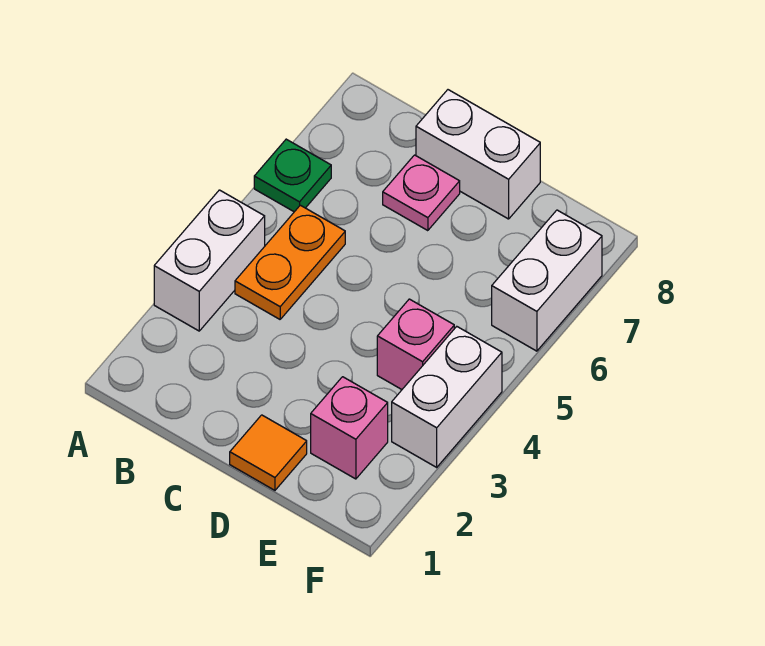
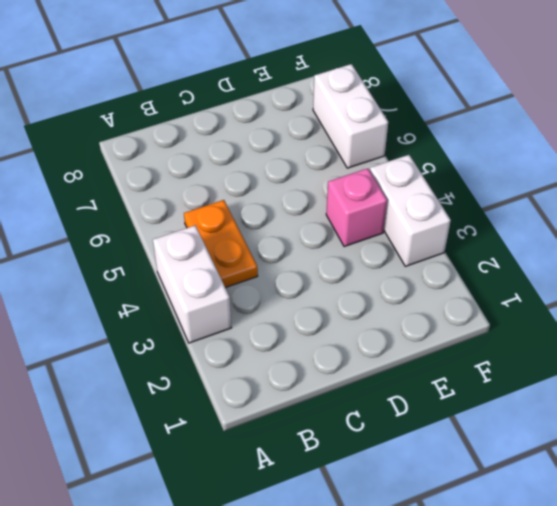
none -> green 1x1 plate [254,139,331,212]
none -> pink 1x1 plate [383,155,460,231]

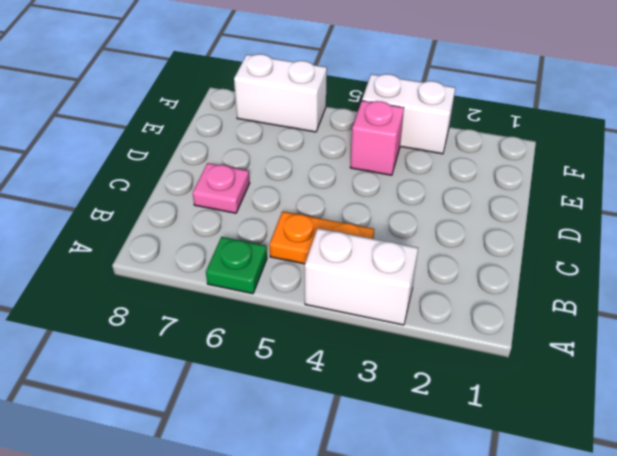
none -> white 1x2 brick [416,90,540,219]
none -> orange 1x1 tile [230,415,307,490]

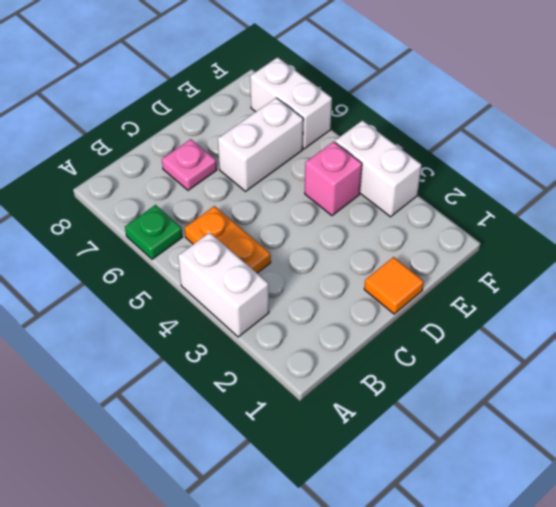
white 1x2 brick [218,98,303,191] -> white 1x2 brick moved to [416,90,540,219]
none -> pink 1x1 brick [311,377,388,479]

